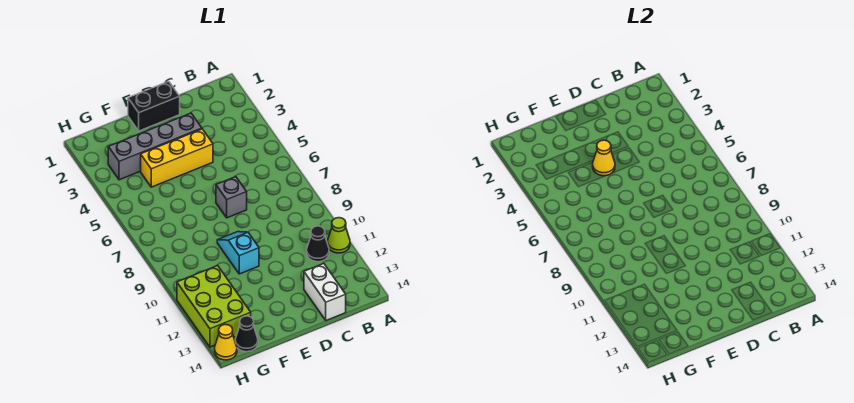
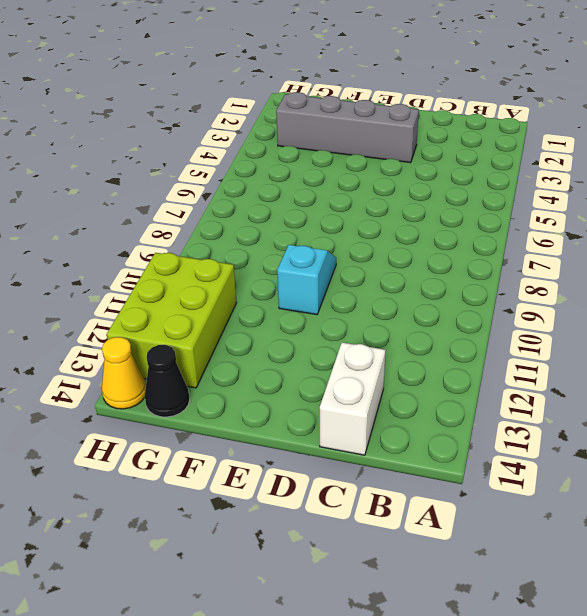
none -> lime 1x1 cone [328,218,350,253]
none -> black 1x1 cone [307,226,329,262]
none -> black 1x2 brick [128,81,180,131]

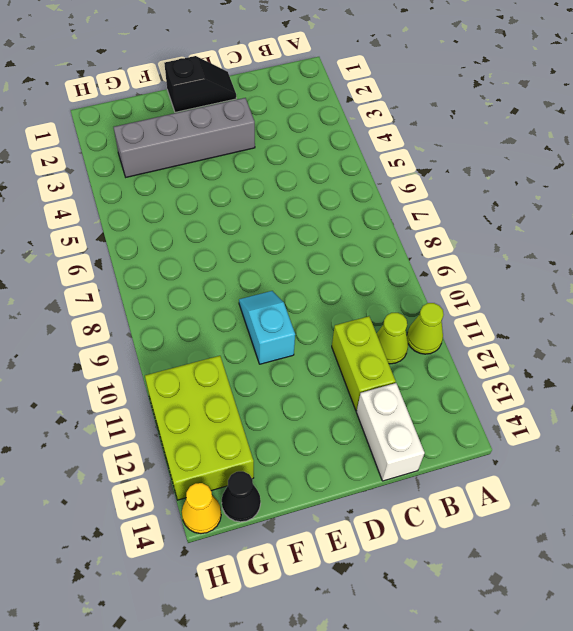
lime 1x1 cone [377,313,408,364] -> black 1x1 cone [307,226,329,262]
lime 1x2 brick [332,316,396,411] -> none
black 1x2 slope [164,56,236,112] -> black 1x2 brick [128,81,180,131]
none -> yellow 1x3 brick [141,129,213,187]
none -> grey 1x1 brick [216,177,247,218]
none -> yellow 1x1 cone [593,140,615,176]

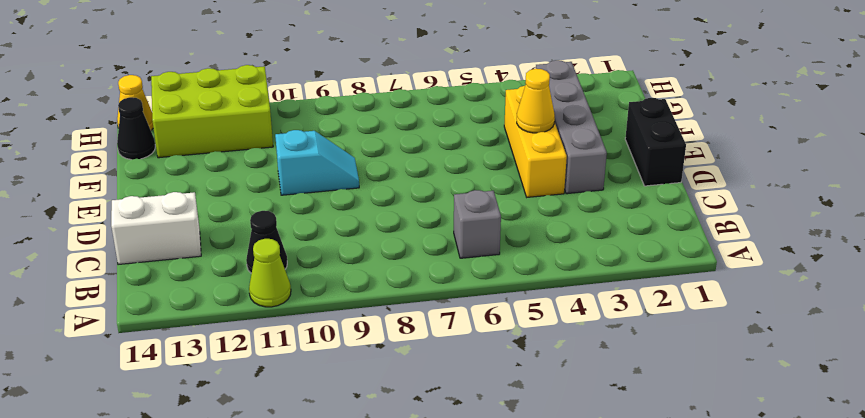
grey 1x1 brick [454,190,501,258] -> grey 1x1 brick moved to [216,177,247,218]

